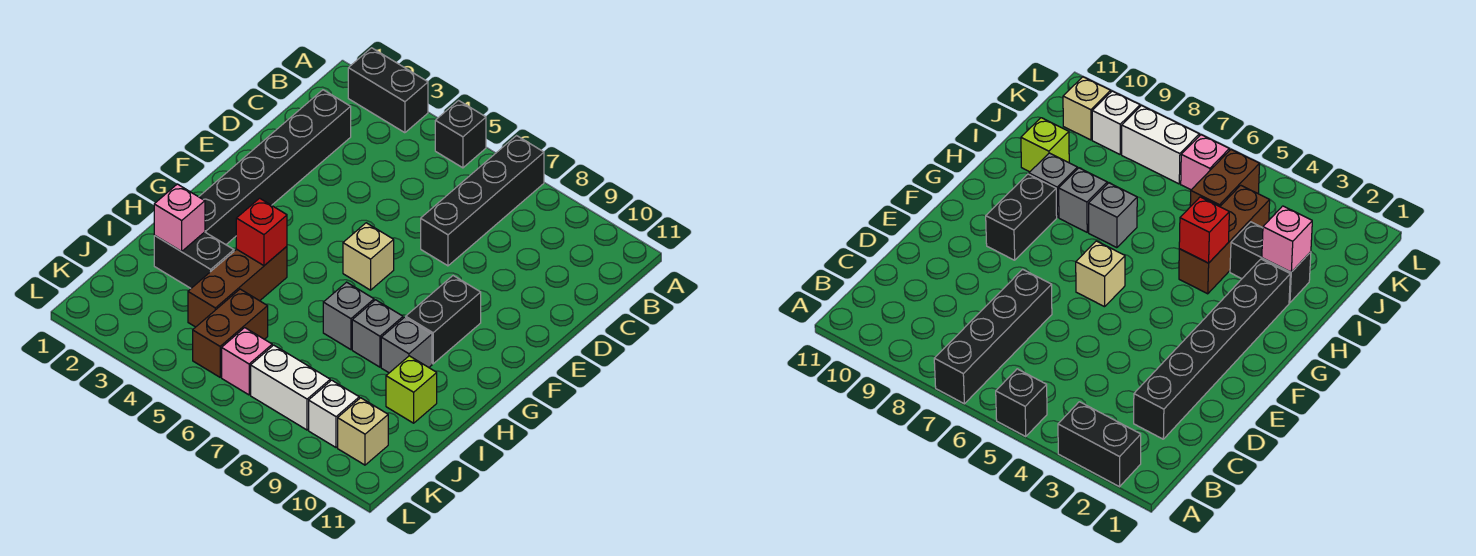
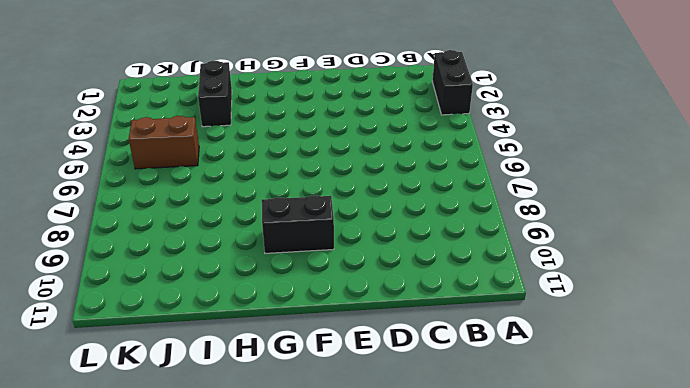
none -> black 1x1 brick [435,101,486,168]
none -> black 1x4 brick [421,136,544,266]
none -> black 1x6 brick [199,90,351,245]

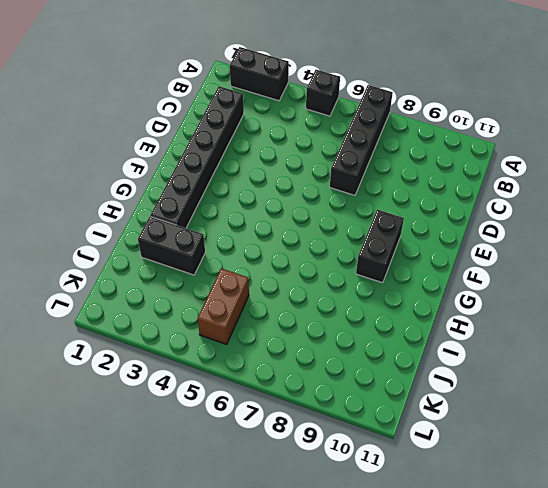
none -> tan 1x1 brick [343,223,394,290]
none -> brown 1x3 brick [188,246,287,327]
none -> grey 1x1 brick [323,282,374,350]

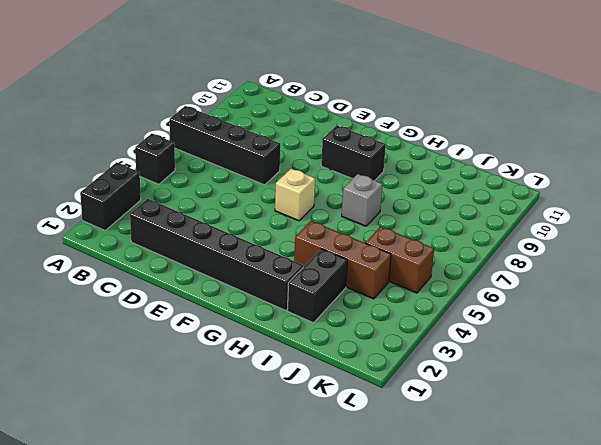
none -> grey 1x1 brick [352,300,403,367]
none -> grey 1x1 brick [381,317,432,373]
none -> lime 1x1 brick [386,356,437,423]

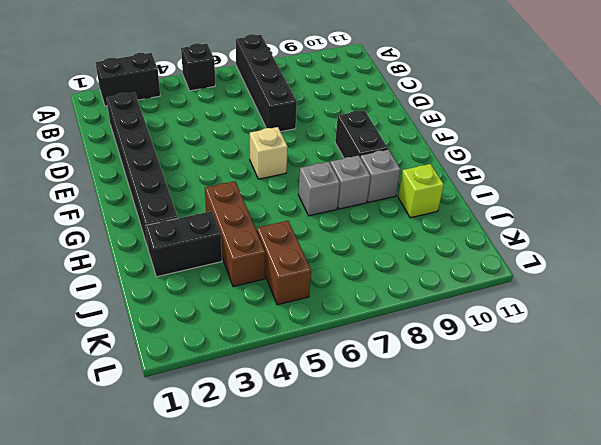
none -> pink 1x1 brick [222,328,272,395]
none -> white 1x2 brick [251,345,330,430]
none -> white 1x1 brick [309,380,359,448]

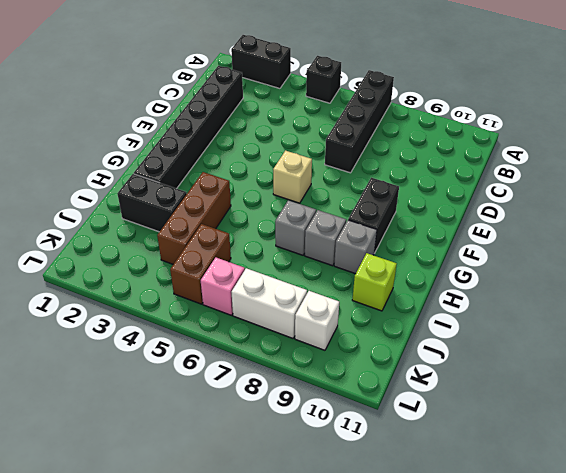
none -> tan 1x1 brick [338,398,388,465]
none -> red 1x1 brick [236,198,287,266]
none -> pink 1x1 brick [154,184,205,252]

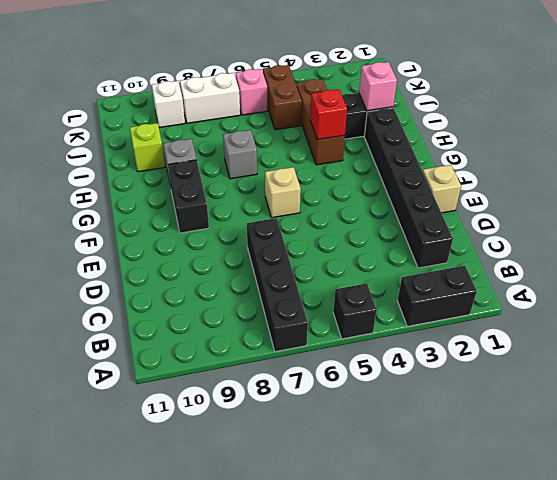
tan 1x1 brick [423,165,461,213] -> tan 1x1 brick moved to [338,398,388,465]
none -> grey 1x1 brick [352,300,403,367]

